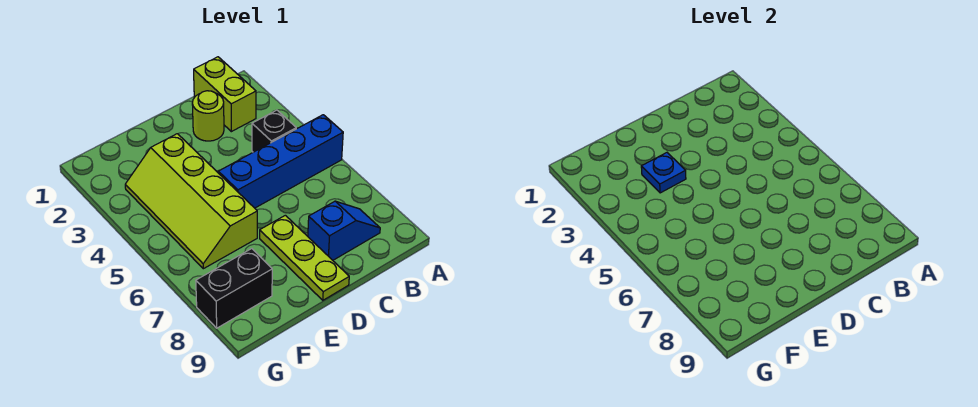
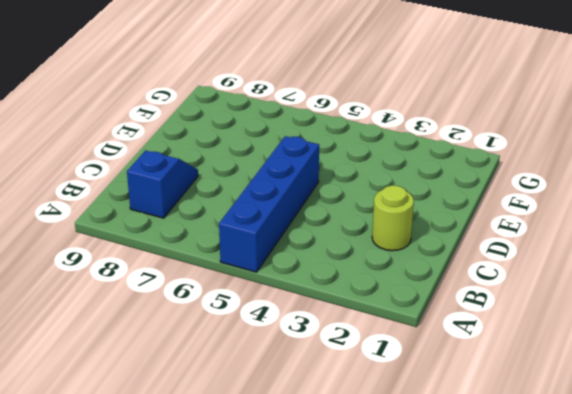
blue 1x2 slope [127,151,198,218] -> blue 1x2 slope turned to [308,201,380,260]
none -> lime 1x2 brick [194,57,256,132]
none -> black 1x1 brick [252,110,296,152]

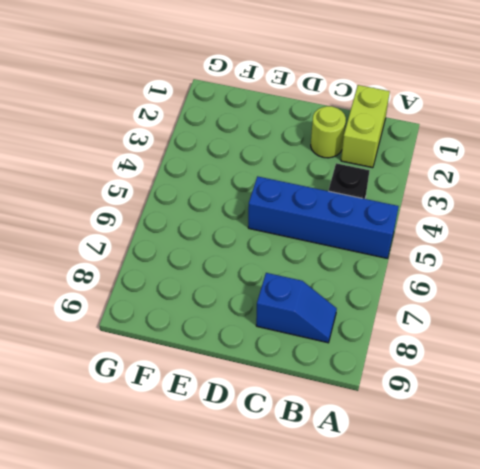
none -> lime 1x3 plate [260,215,349,300]
none -> lime 2x4 slope [125,134,257,269]

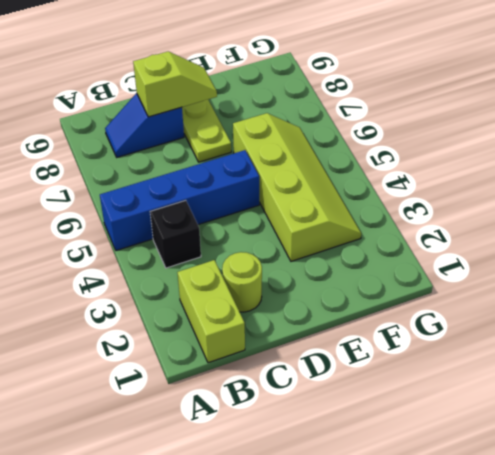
lime 1x2 slope [133,52,217,117] -> none
none -> black 1x2 brick [196,249,272,328]
none -> blue 1x1 plate [641,153,686,193]

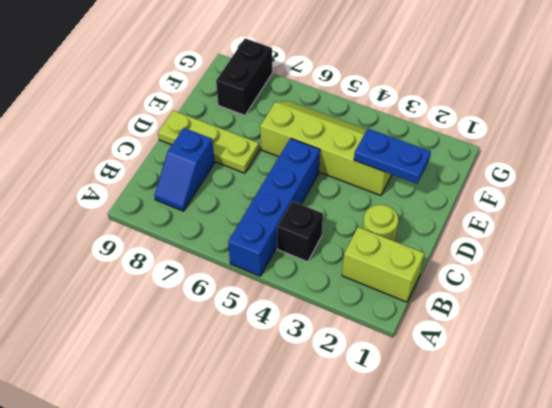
blue 1x2 plate [354,129,431,184] -> blue 1x1 plate [641,153,686,193]

